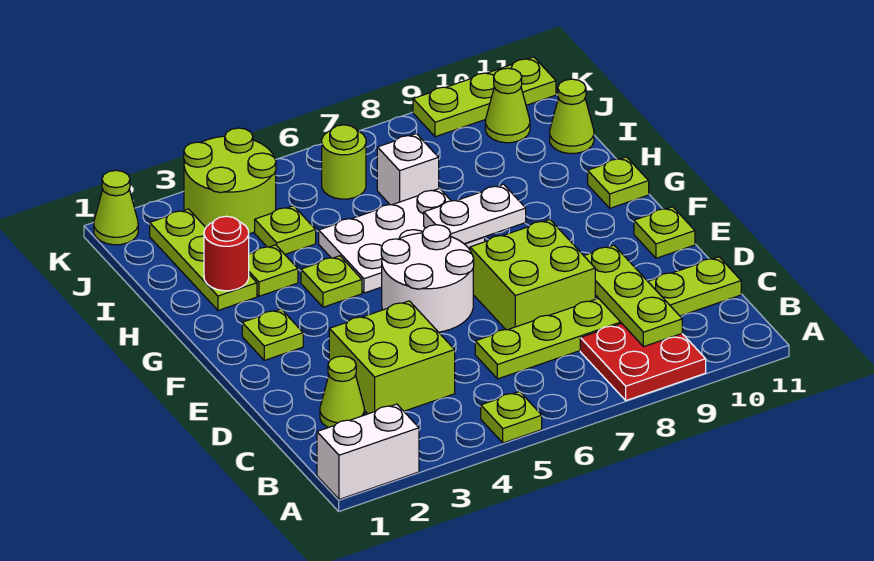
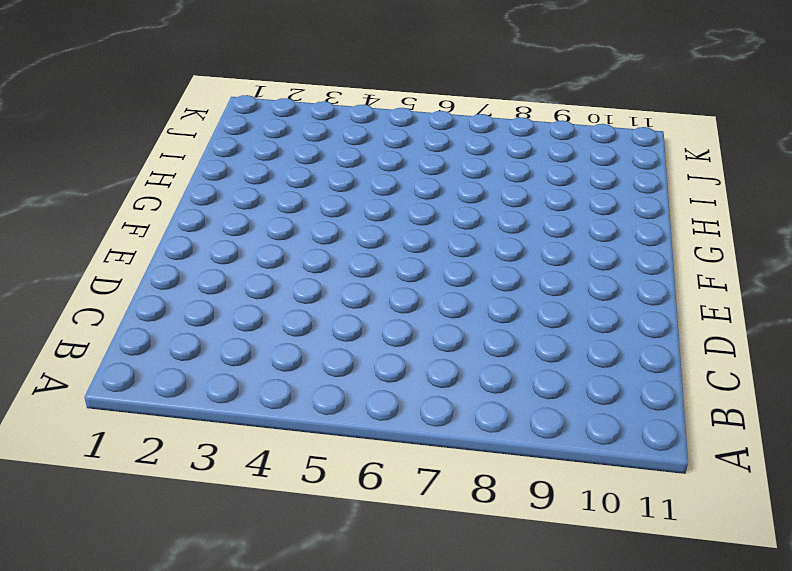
none -> white 1x2 brick [317,404,419,499]
none -> lime 1x1 plate [481,392,542,443]
none -> red 2x2 plate [580,323,706,400]

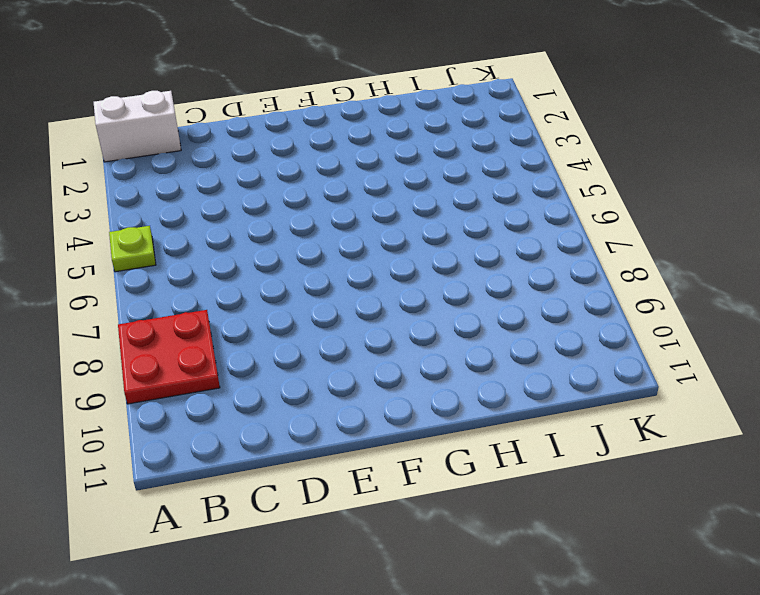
white 1x2 brick [94,91,181,162] -> white 1x2 brick turned to [317,404,419,499]
none -> lime 1x1 cone [320,356,364,428]
none -> lime 2x2 brick [329,301,455,414]
none -> lime 1x6 plate [475,257,741,379]

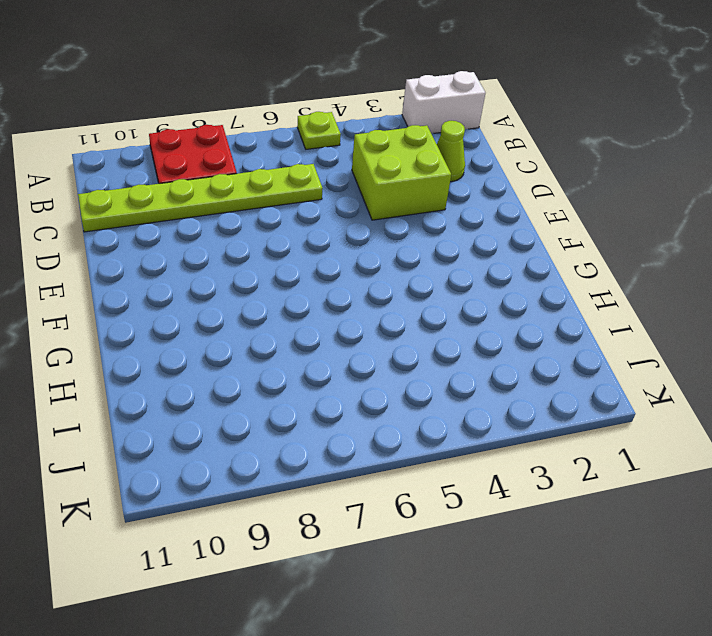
none -> lime 2x2 brick [470,220,595,330]
none -> white 2x2 round brick [381,225,474,332]
none -> lime 1x1 plate [634,207,695,258]

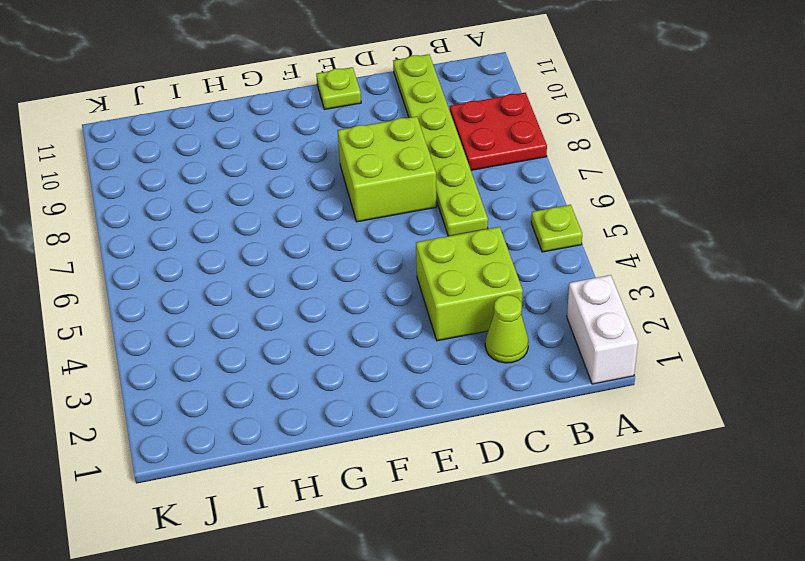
none -> white 2x2 round brick [381,225,474,332]
none -> lime 1x1 plate [242,309,303,360]
none -> lime 1x1 plate [301,256,362,307]

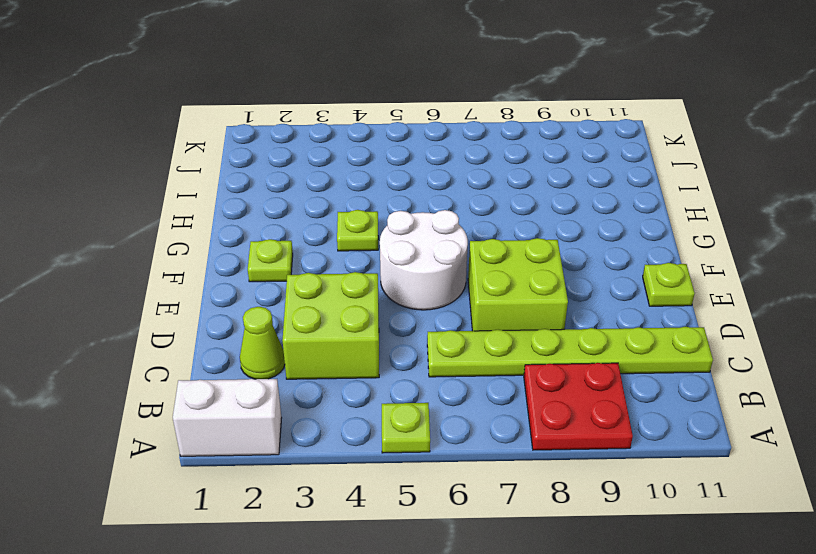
none -> white 2x3 plate [319,188,485,293]
none -> lime 1x1 plate [588,157,649,208]
none -> lime 1x3 plate [150,209,257,310]

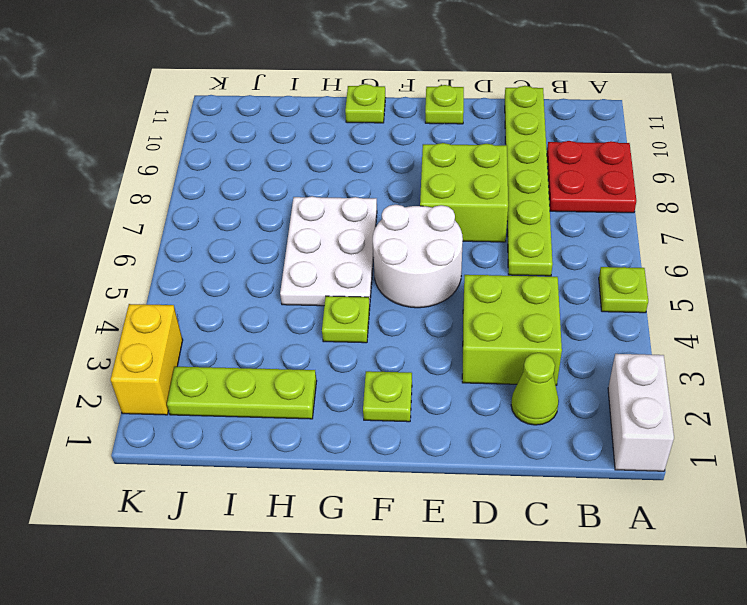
yellow 1x2 brick [110,304,183,415] -> lime 2x2 round brick [184,128,276,234]
none -> lime 1x1 plate [249,245,298,296]
none -> lime 1x1 plate [255,206,316,254]
none -> white 1x1 brick [377,134,439,205]

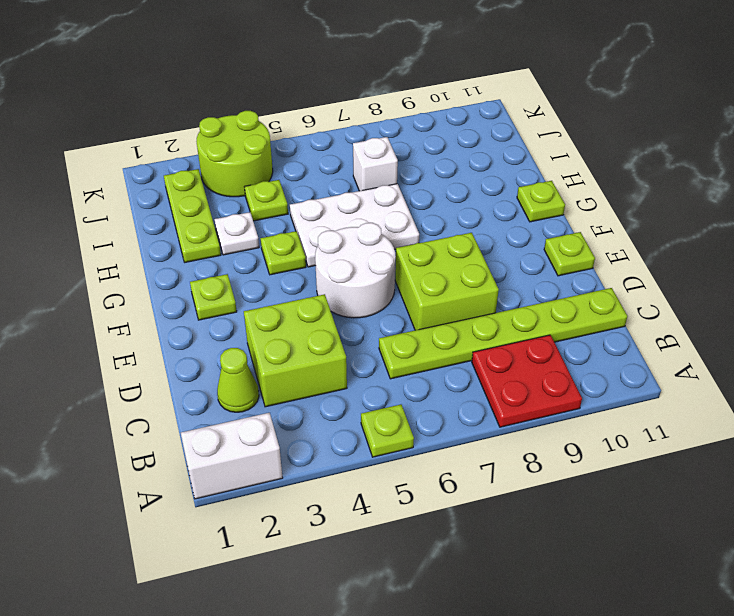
white 1x1 plate [214,212,259,255] -> lime 1x1 plate [249,245,298,296]
none -> lime 1x1 cone [550,79,594,154]
none -> lime 1x1 round brick [322,125,366,199]
none -> lime 1x1 cone [485,68,530,143]

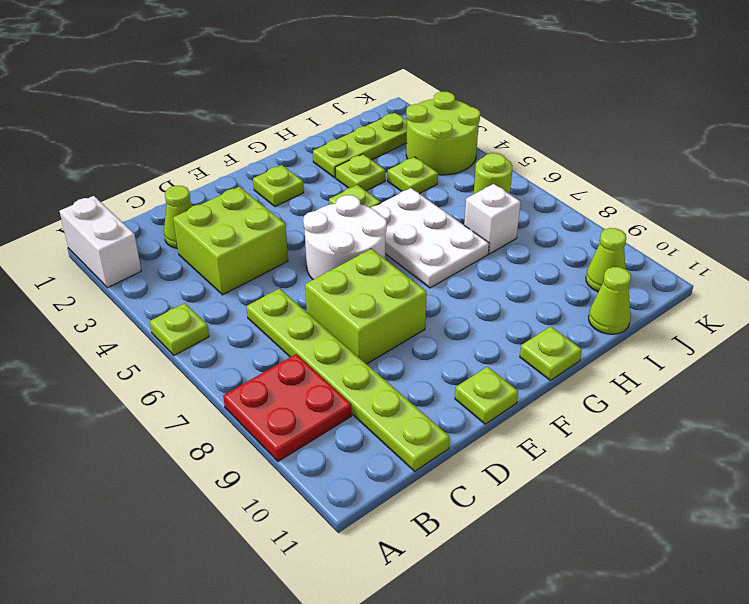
none -> lime 1x1 cone [94,170,138,245]
none -> lime 1x3 plate [413,57,556,137]
none -> lime 1x3 plate [584,245,682,347]

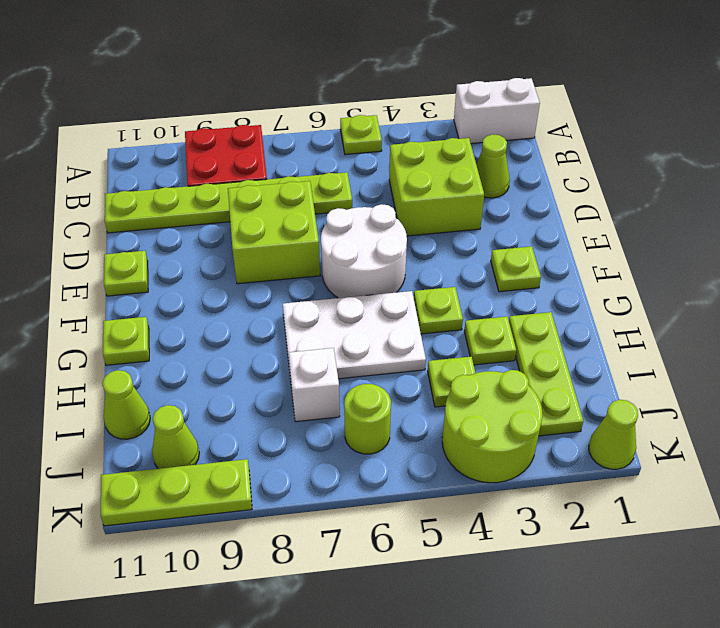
none -> lime 1x3 plate [584,245,682,347]
none -> white 1x2 plate [424,184,526,244]
none -> red 1x1 round brick [204,216,249,291]

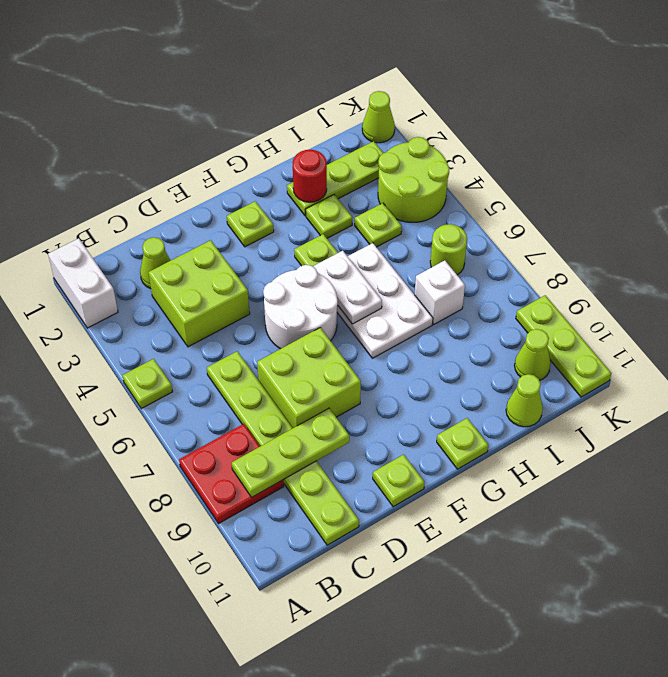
white 1x2 plate [314,251,382,324] -> white 1x2 plate moved to [424,184,526,244]

